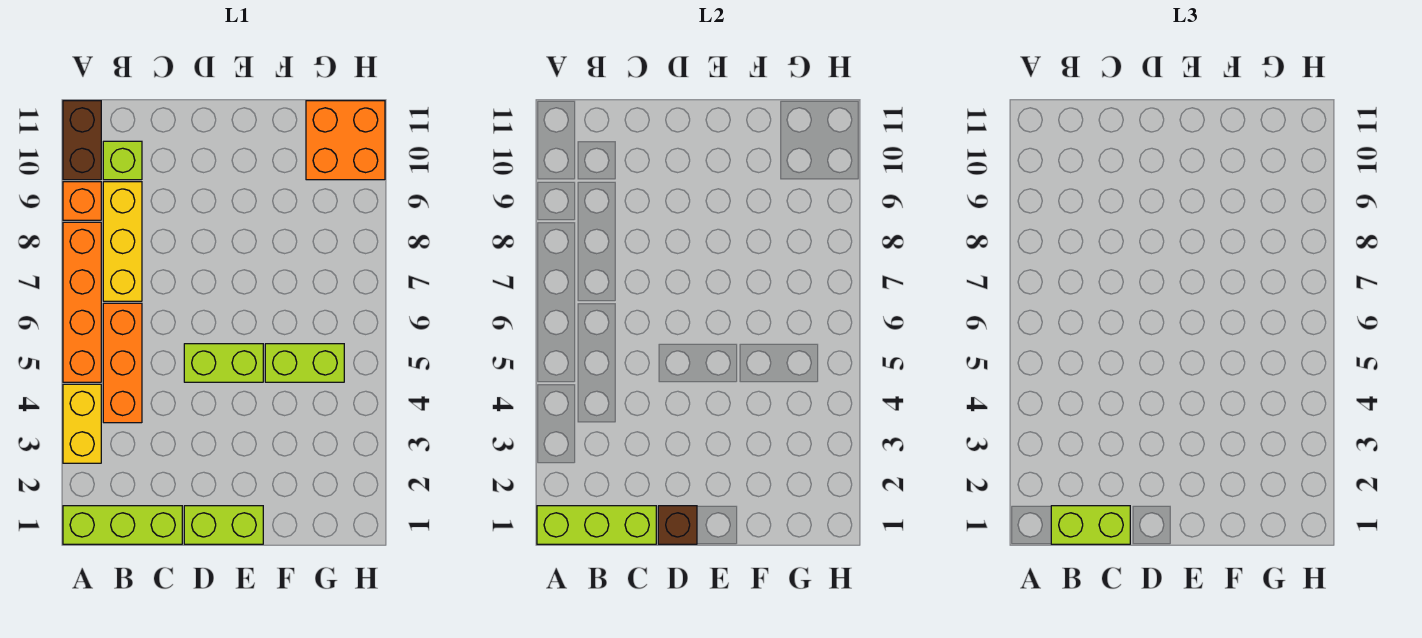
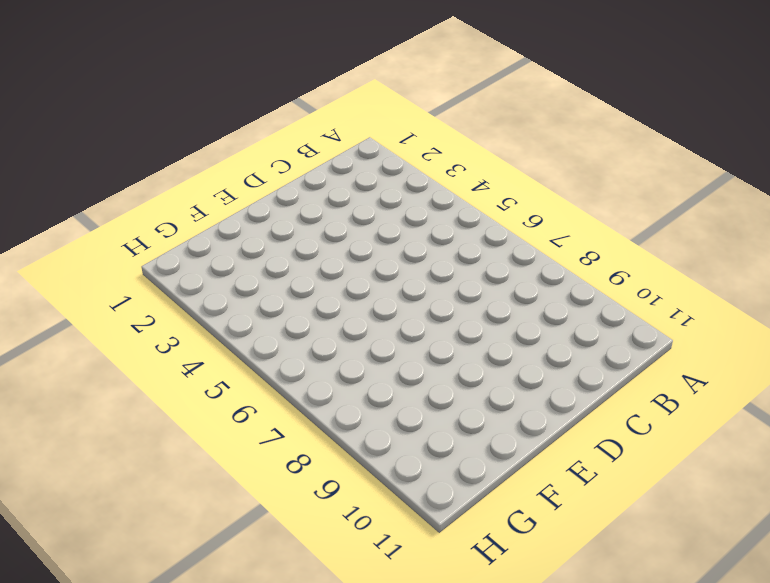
none -> lime 1x3 brick [63,506,182,544]
none -> yellow 1x2 brick [63,384,101,463]
none -> orange 1x4 brick [63,222,101,382]

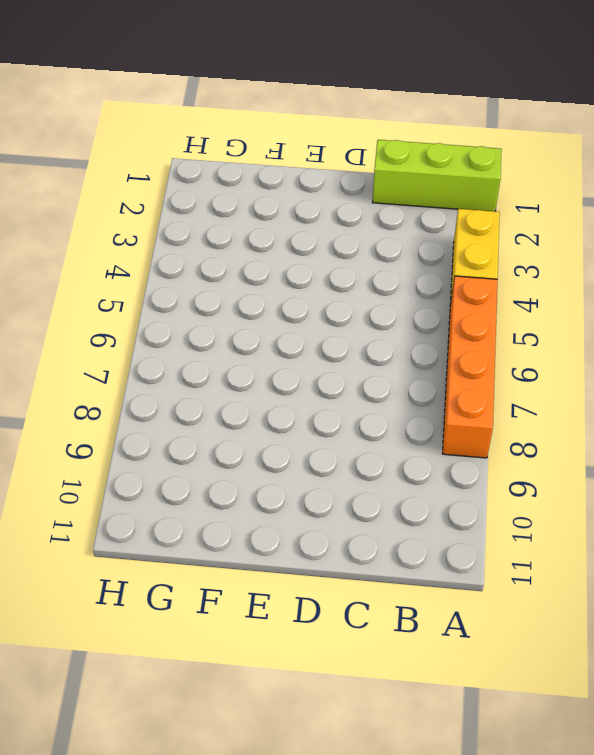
none -> orange 1x1 brick [63,182,101,220]
none -> brown 1x2 brick [63,101,101,180]
none -> orange 1x3 brick [103,303,142,423]

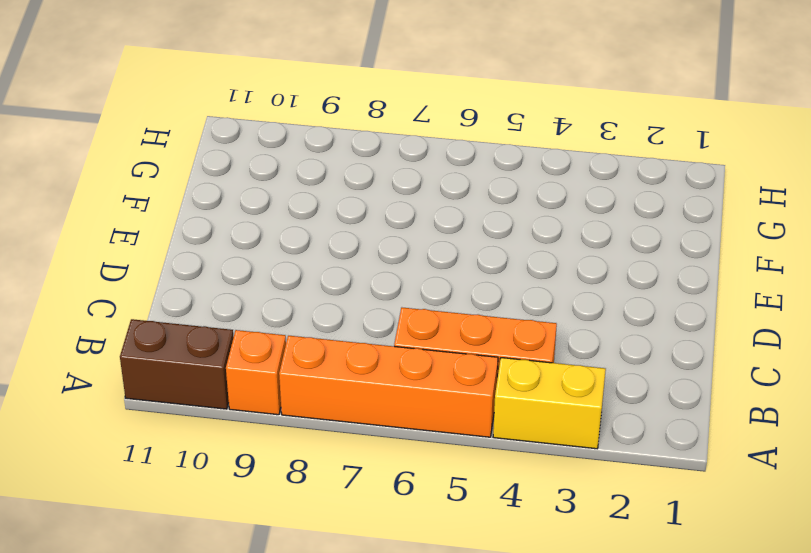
none -> lime 1x3 brick [63,506,182,544]
none -> yellow 1x3 brick [103,182,142,301]
none -> lime 1x1 brick [103,141,142,180]

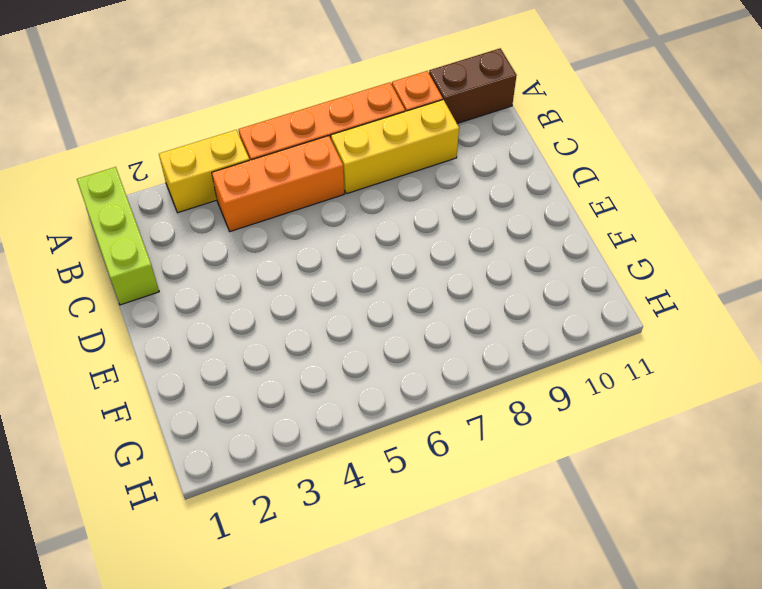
none -> lime 1x1 brick [103,141,142,180]
none -> lime 1x2 brick [184,506,263,544]
none -> lime 1x2 brick [184,344,263,382]

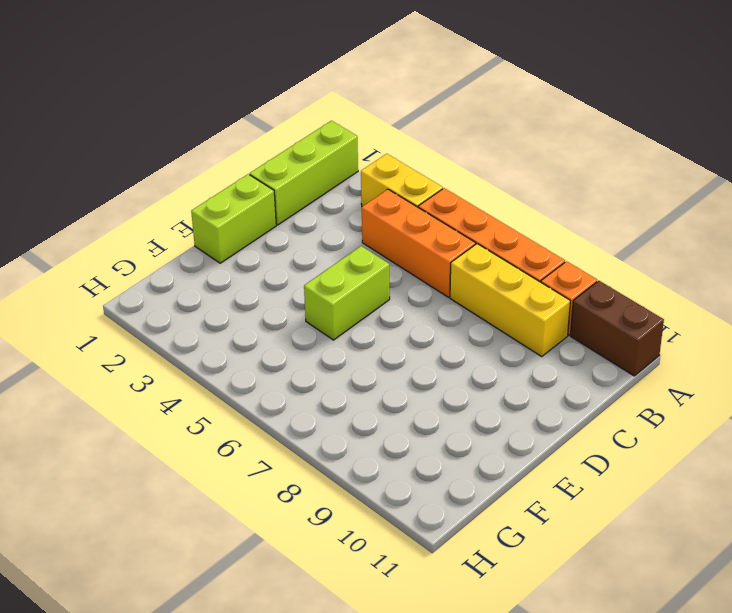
none -> lime 1x1 brick [103,141,142,180]
none -> lime 1x2 brick [265,344,344,382]
none -> orange 2x2 brick [306,101,385,180]

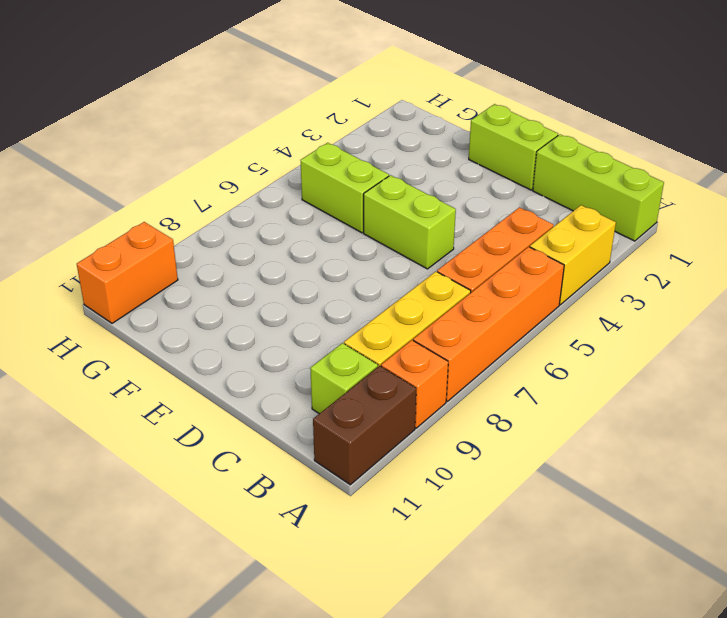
orange 1x2 brick [77,222,178,323] -> orange 2x2 brick [306,101,385,180]
none -> lime 1x3 brick [537,506,656,544]
none -> brown 1x1 brick [658,506,697,544]
none -> lime 1x2 brick [1051,506,1130,544]

